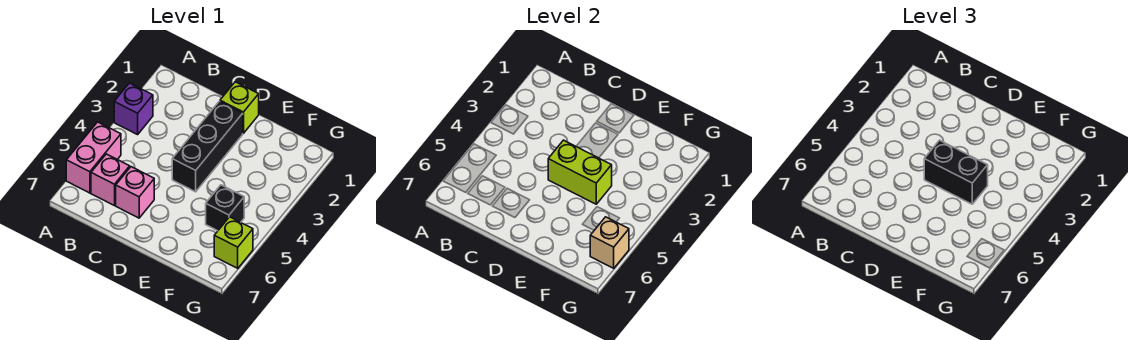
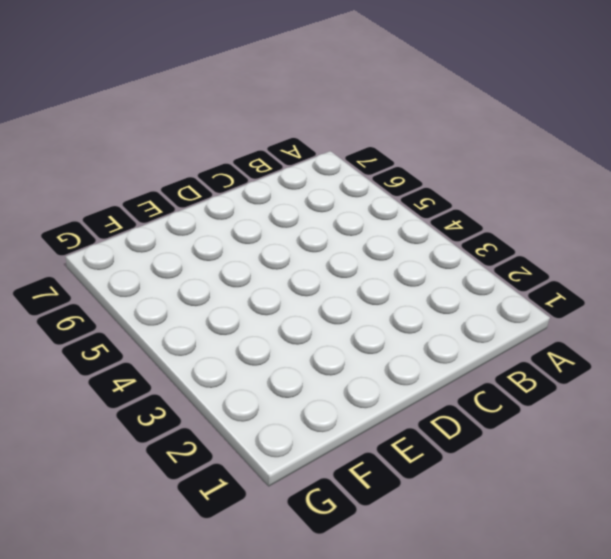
none -> purple 1x1 brick [114,83,153,135]
none -> pink 1x2 brick [66,122,121,193]

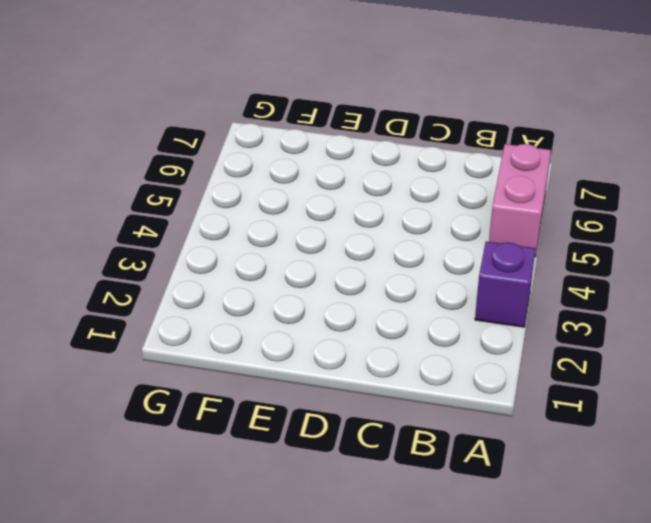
none -> pink 1x1 brick [91,154,130,206]
none -> pink 1x1 brick [116,167,154,218]

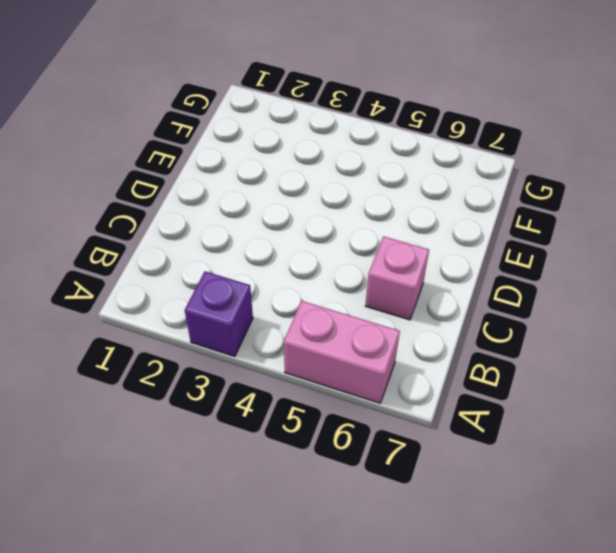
none -> pink 1x1 brick [91,154,130,206]
none -> lime 1x1 brick [220,82,259,133]

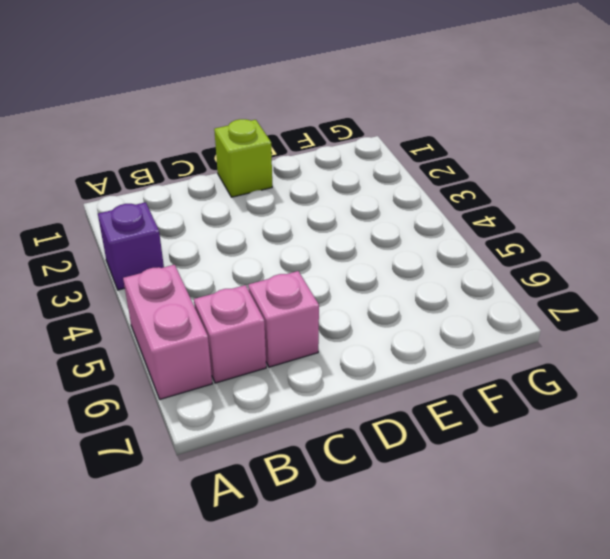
none -> black 1x3 brick [172,101,243,192]
none -> black 1x1 brick [206,185,244,231]

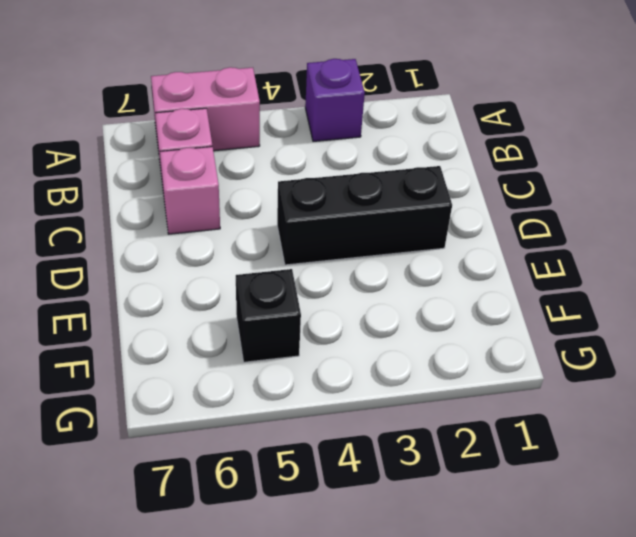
none -> lime 1x1 brick [220,82,259,133]
none -> lime 1x1 brick [214,217,253,268]

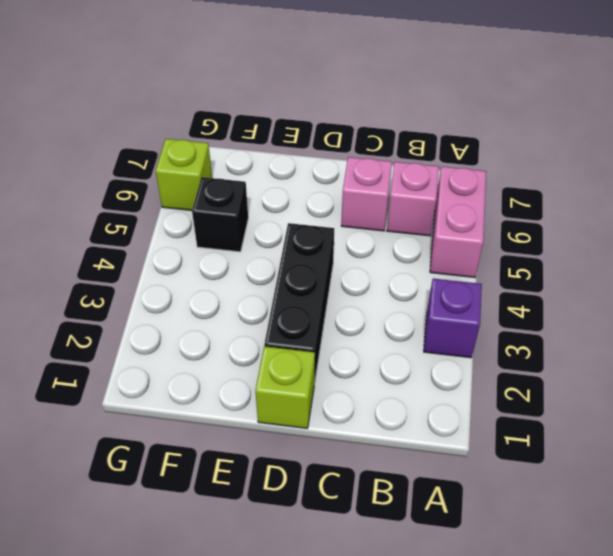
none -> lime 1x2 brick [548,140,612,204]
none -> tan 1x1 brick [590,217,629,268]

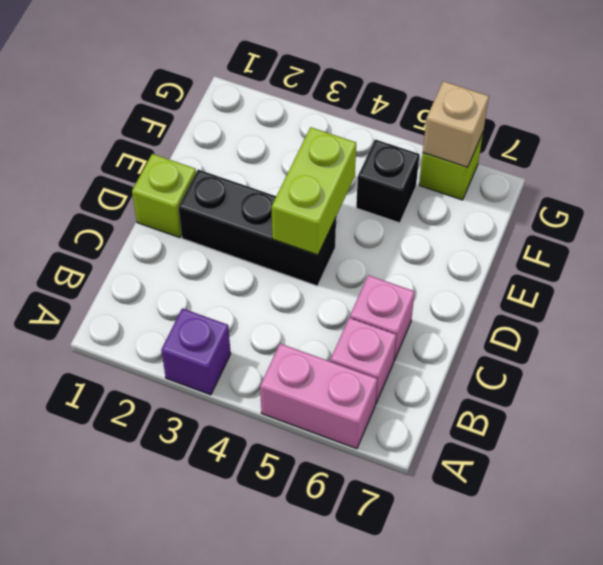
none -> black 1x2 brick [924,140,988,204]

